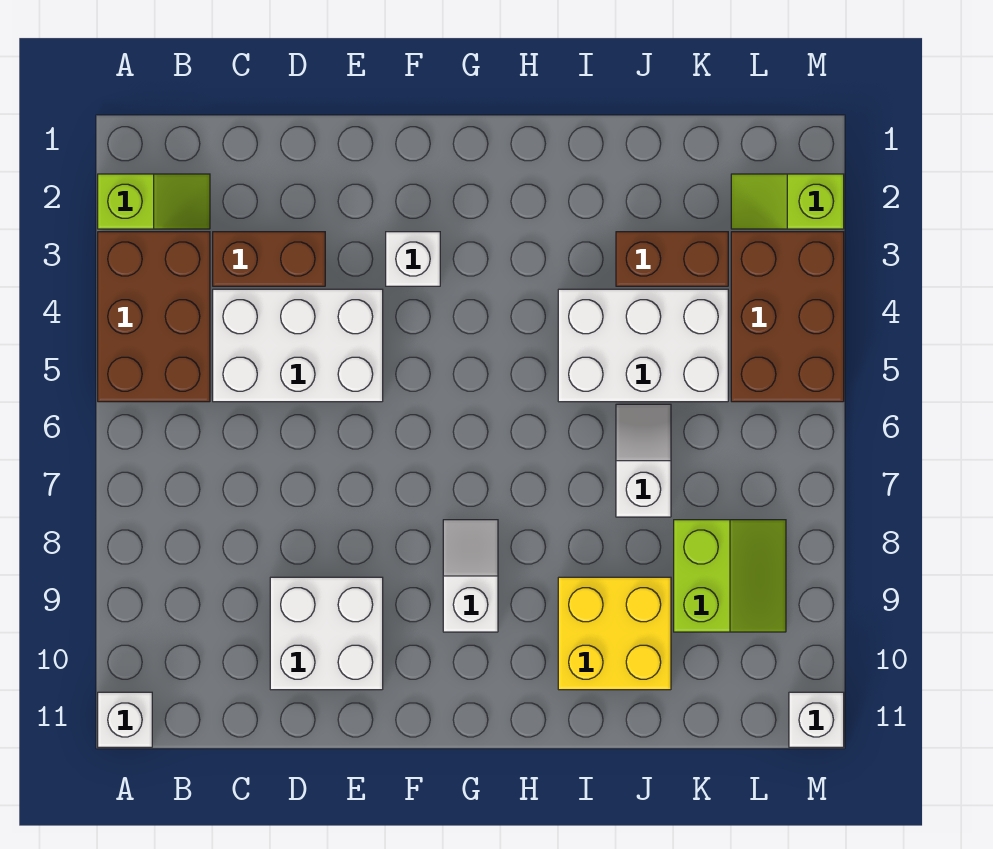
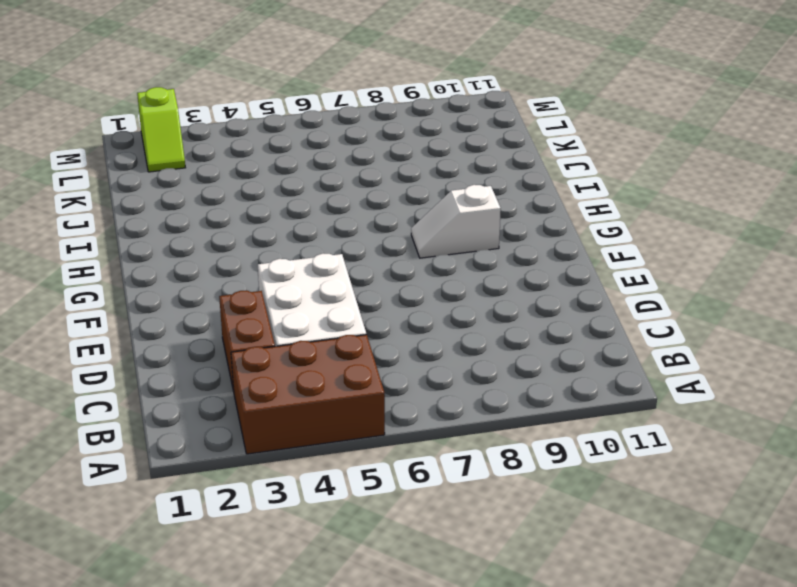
none -> lime 1x2 slope [98,174,210,229]
none -> white 1x1 brick [98,692,152,747]
none -> white 2x2 brick [270,577,383,690]

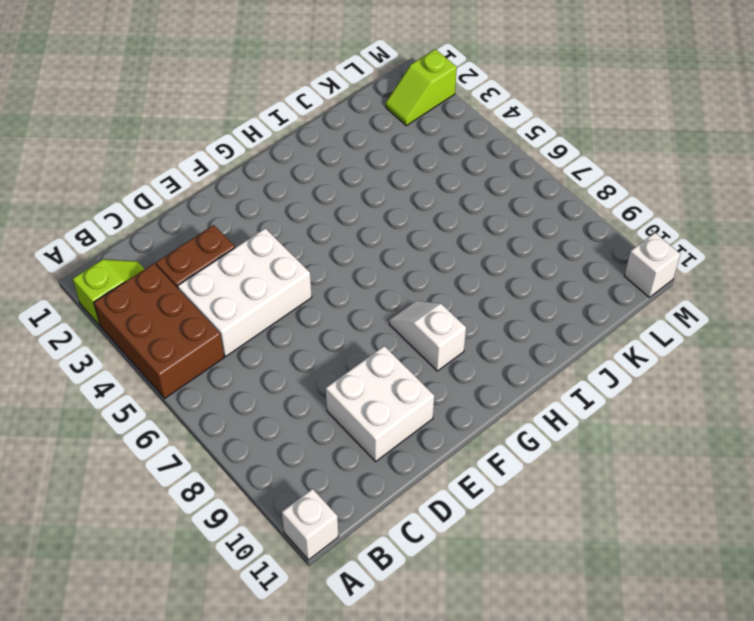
none -> white 1x1 brick [386,232,440,286]
none -> white 2x3 brick [558,289,728,402]
none -> yellow 2x2 brick [558,577,671,690]

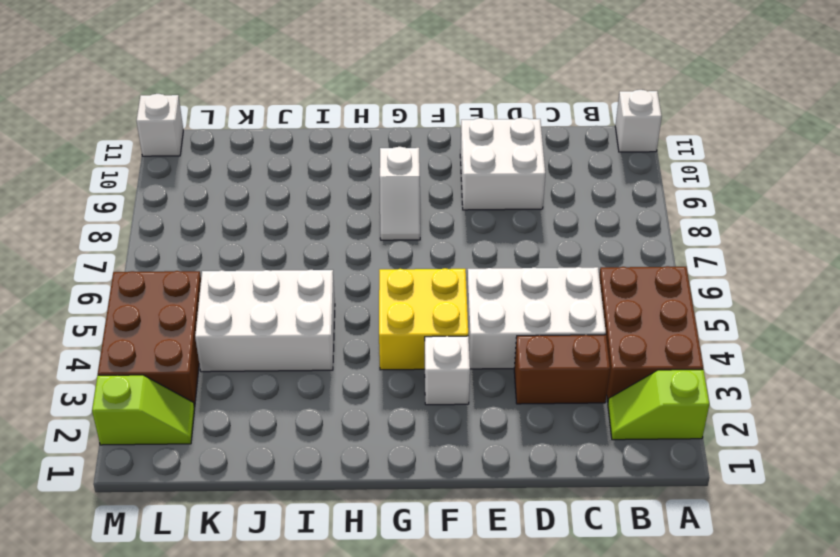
yellow 2x2 brick [379,268,468,370] -> yellow 2x2 brick moved to [558,577,671,690]
none -> brown 1x2 brick [616,232,728,286]
none -> white 1x2 slope [616,404,671,517]
none -> lime 2x2 slope [674,520,786,632]

